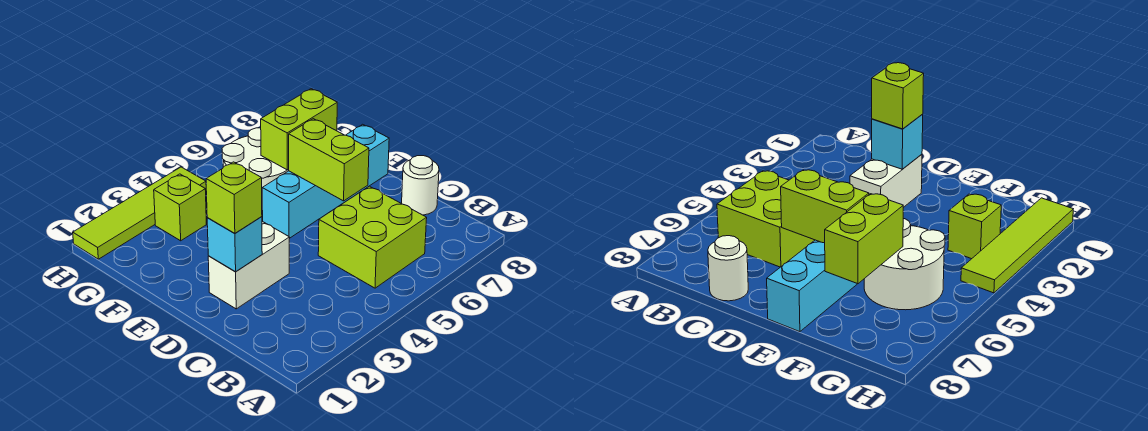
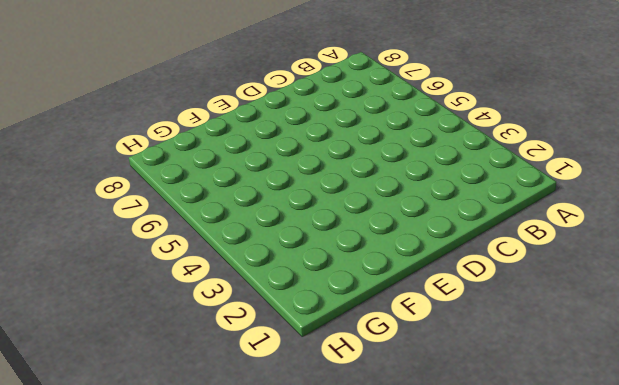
none -> lime 2x2 brick [318,186,427,288]
none -> white 1x1 round brick [402,156,439,215]

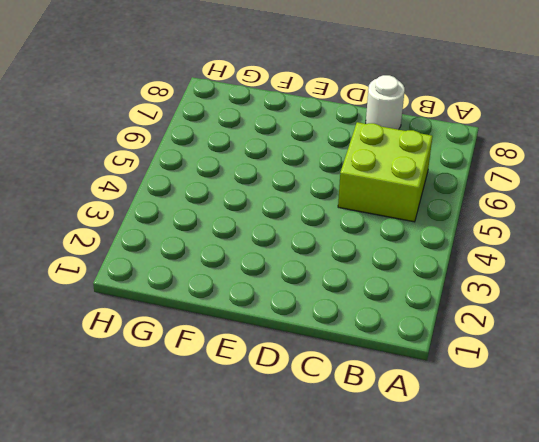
none -> white 1x2 brick [208,221,290,309]
none -> cyan 1x4 brick [262,124,389,238]

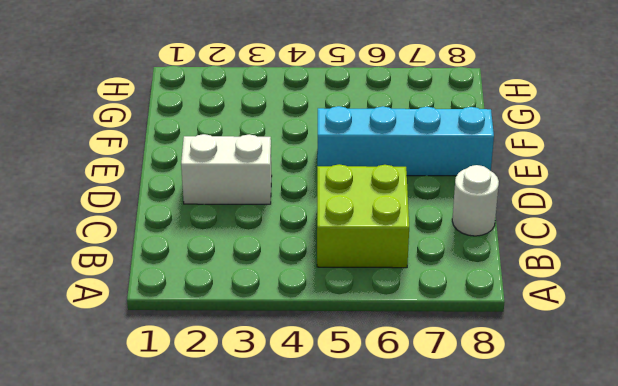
none -> white 2x2 round brick [222,128,289,214]
none -> lime 1x1 brick [154,174,206,241]

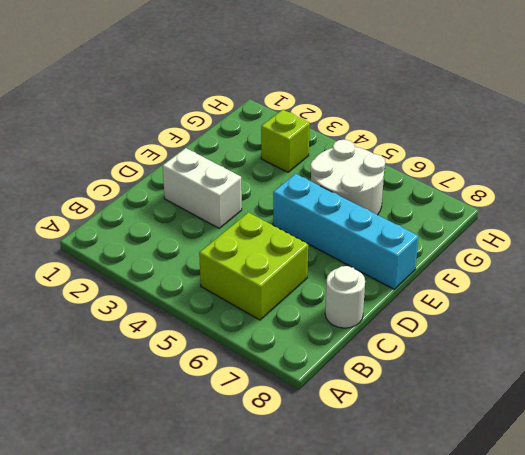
none -> lime 1x4 tile [73,167,206,259]
none -> cyan 1x1 brick [207,217,262,272]

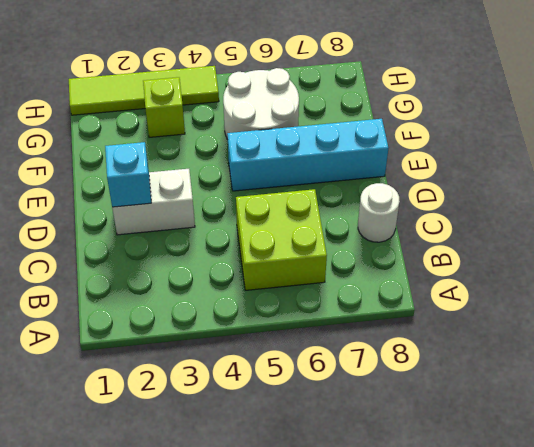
none -> lime 1x2 brick [289,119,369,201]
none -> lime 1x2 brick [261,89,337,170]

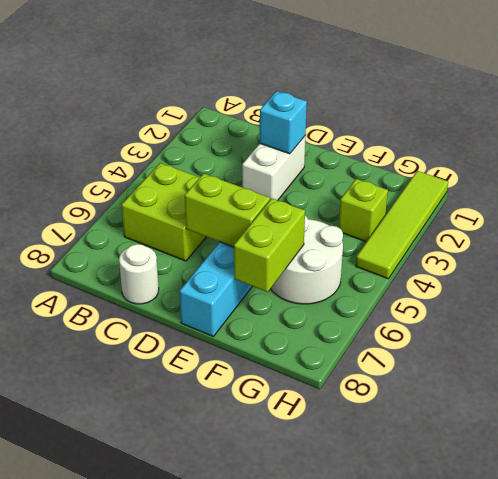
none -> lime 1x1 brick [206,162,262,233]

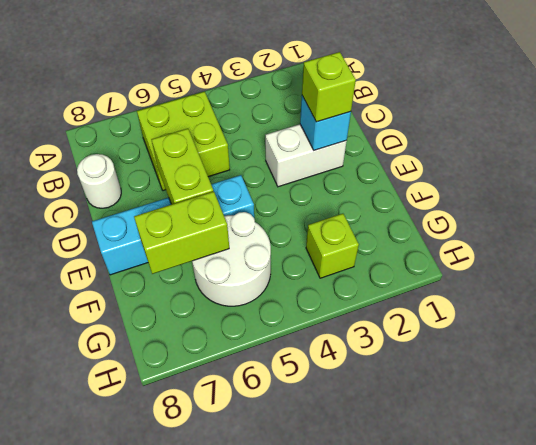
none -> lime 1x4 tile [73,167,206,259]

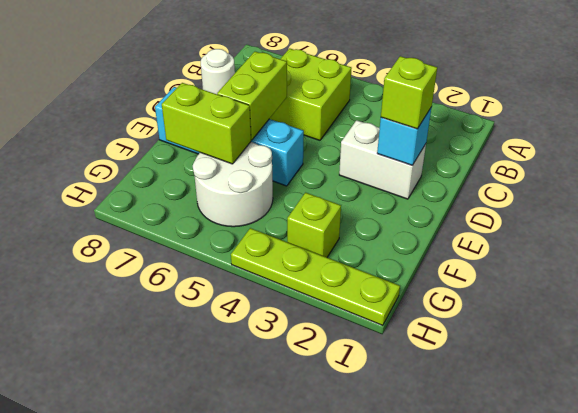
lime 1x4 plate [231,228,400,325] -> lime 1x4 tile [73,167,206,259]

